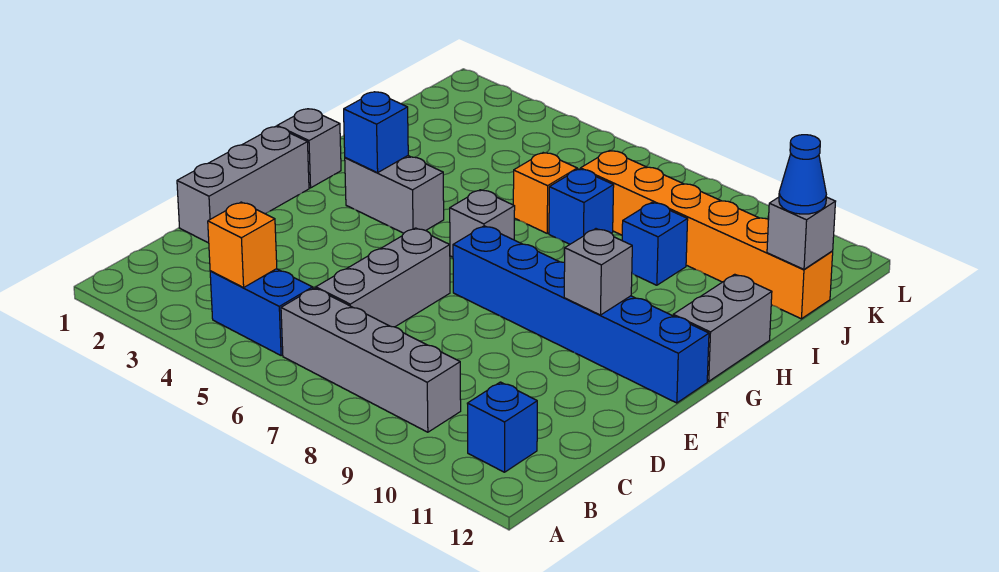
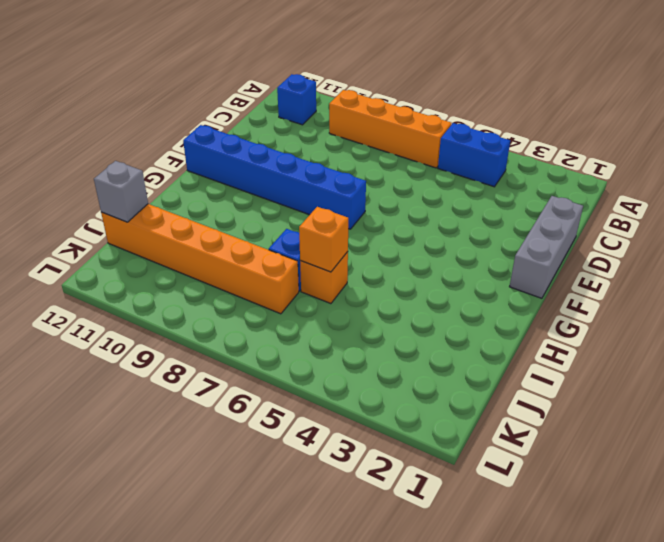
orange 1x4 brick [329,90,452,168] -> grey 1x4 brick [281,288,461,432]
orange 1x1 brick [299,207,348,272] -> orange 1x1 brick moved to [208,202,277,288]
none -> grey 1x3 brick [316,228,450,327]
none -> grey 1x1 brick [277,109,341,188]
none -> grey 1x2 brick [345,156,444,233]

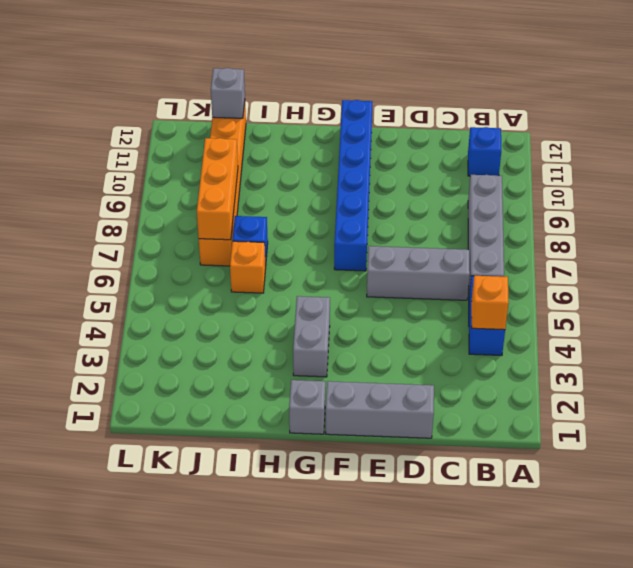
orange 1x3 brick [197,138,238,240] -> none
none -> grey 1x1 brick [450,190,515,257]
none -> grey 1x2 brick [673,274,772,381]
none -> blue 1x1 brick [622,202,688,285]

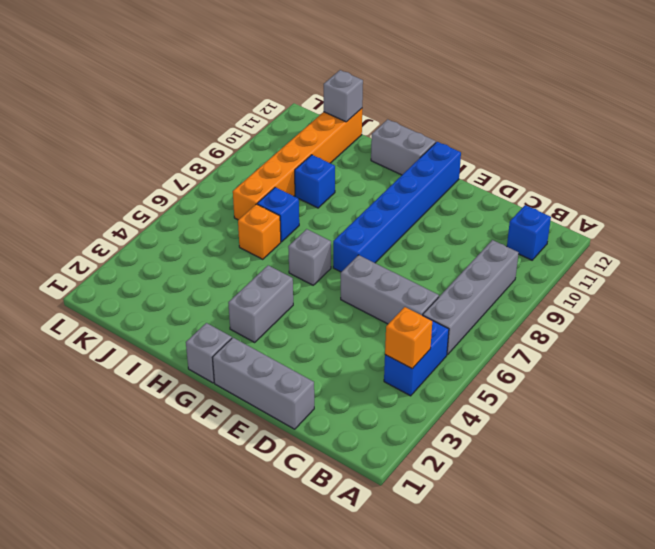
none -> grey 1x1 brick [564,229,632,315]
none -> blue 1x1 brick [344,92,408,173]
none -> blue 1x1 cone [779,135,826,214]

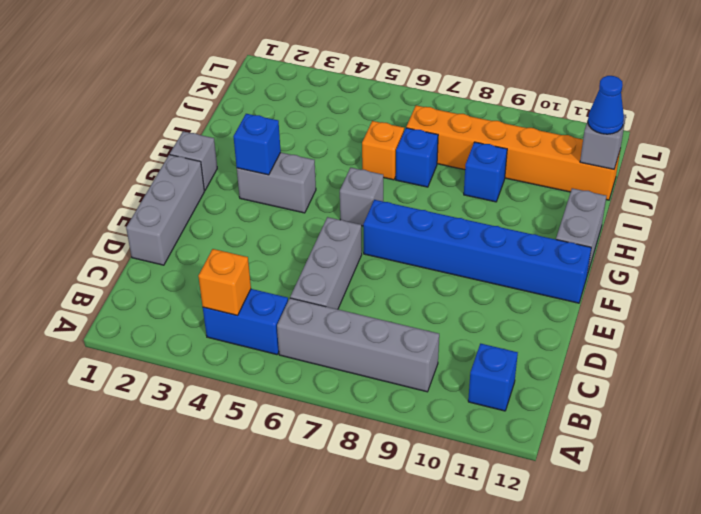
none -> grey 1x1 brick [564,229,632,315]

